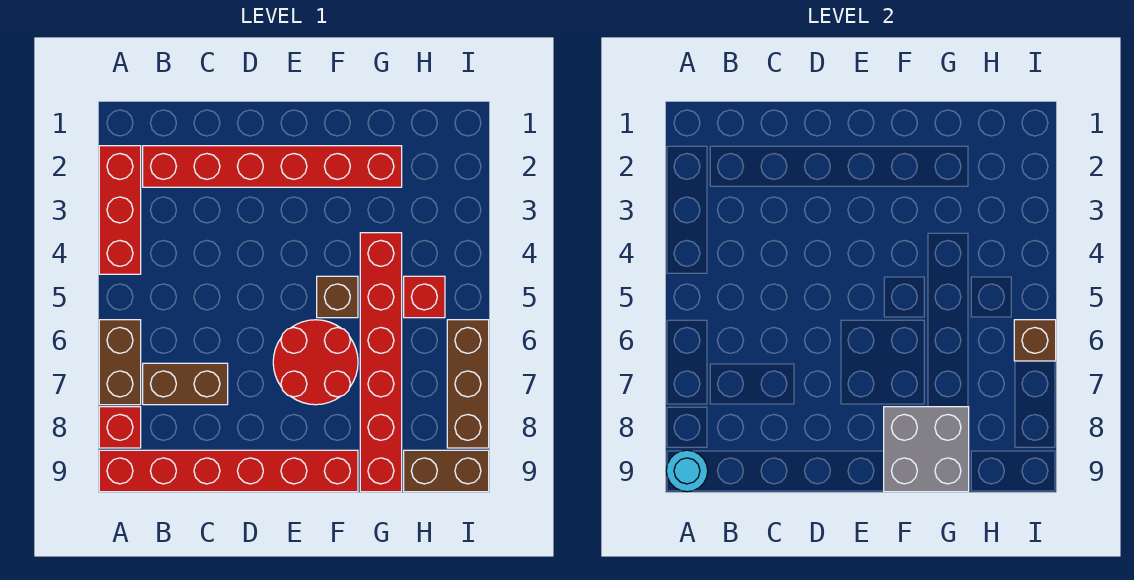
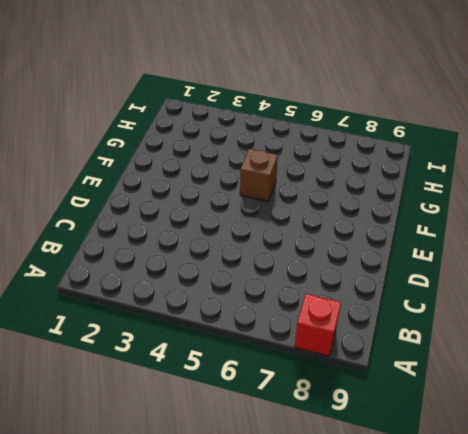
none -> red 1x3 brick [99,146,141,274]
none -> brown 1x2 brick [99,320,141,405]
none -> red 1x6 brick [99,450,358,492]

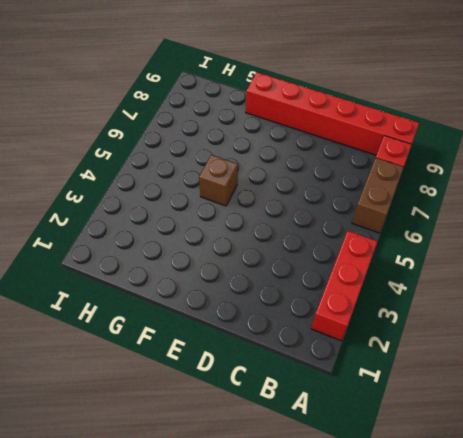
none -> red 1x6 brick [143,146,402,187]
none -> brown 1x2 brick [143,363,228,405]
none -> red 2x2 round brick [273,320,358,405]

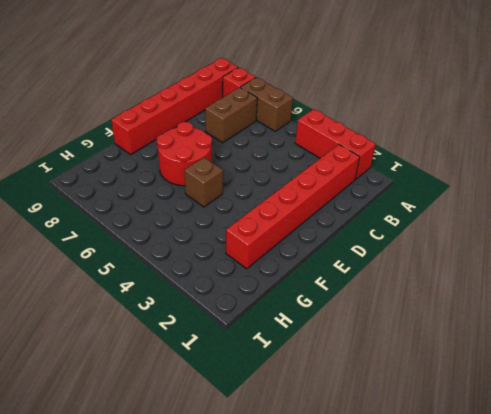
none -> red 1x6 brick [360,233,402,492]
none -> red 1x1 brick [404,276,445,318]
none -> brown 1x2 brick [404,450,489,492]

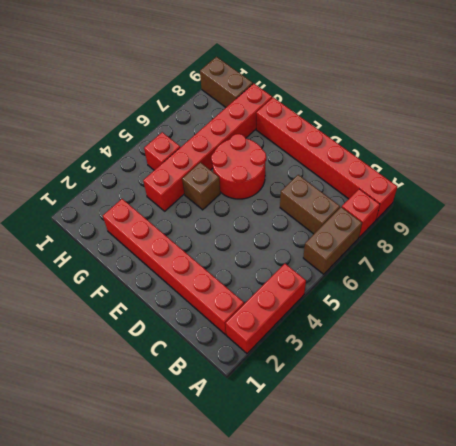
none -> brown 1x3 brick [447,320,489,448]
none -> cyan 1x1 round brick [666,450,708,492]
none -> grey 2x2 brick [884,407,969,492]

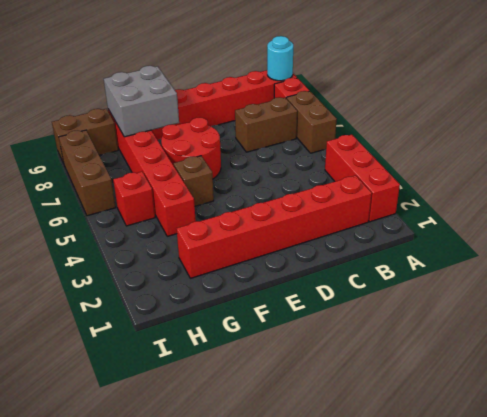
none -> brown 1x1 brick [1014,320,1056,361]

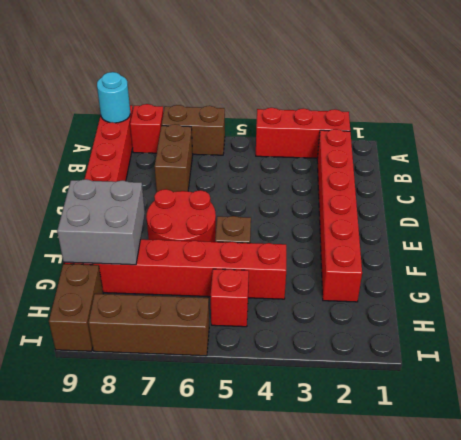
none -> brown 1x1 brick [1014,320,1056,361]

